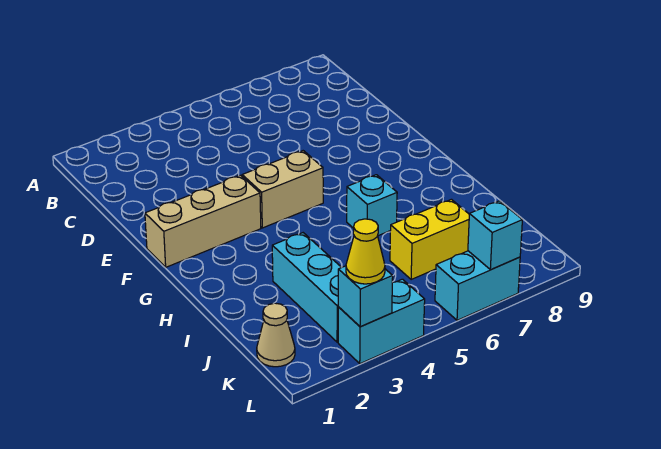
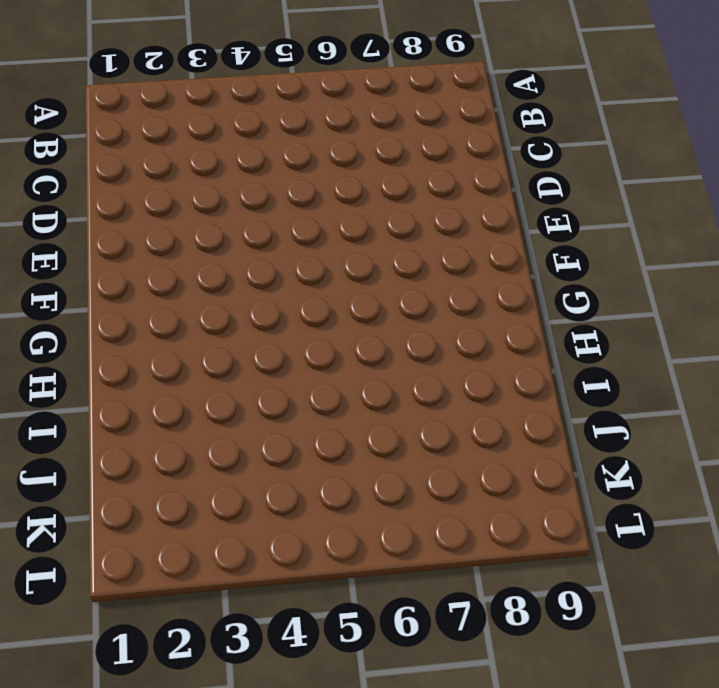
none -> tan 1x3 brick [145,175,261,267]
none -> tan 1x2 brick [242,151,323,228]

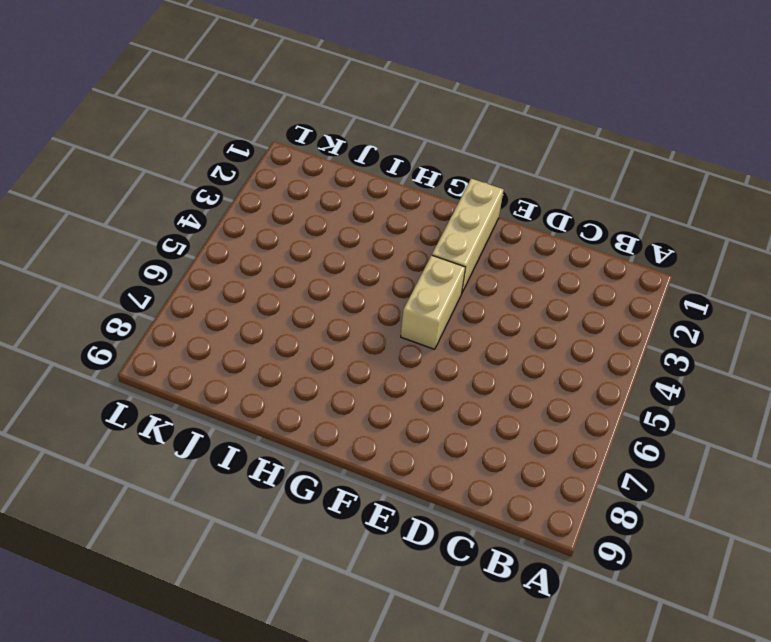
none -> cyan 1x1 brick [347,175,397,236]
none -> cyan 1x3 brick [272,233,342,342]

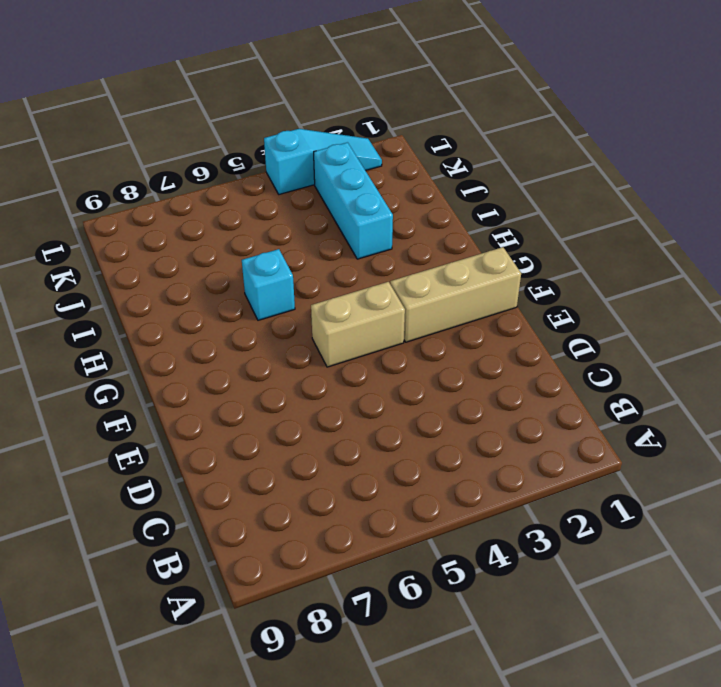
cyan 1x3 slope [264,129,382,194] -> cyan 1x2 brick [338,279,425,364]
none -> yellow 1x2 brick [390,199,469,280]
none -> tan 1x1 cone [257,303,295,367]

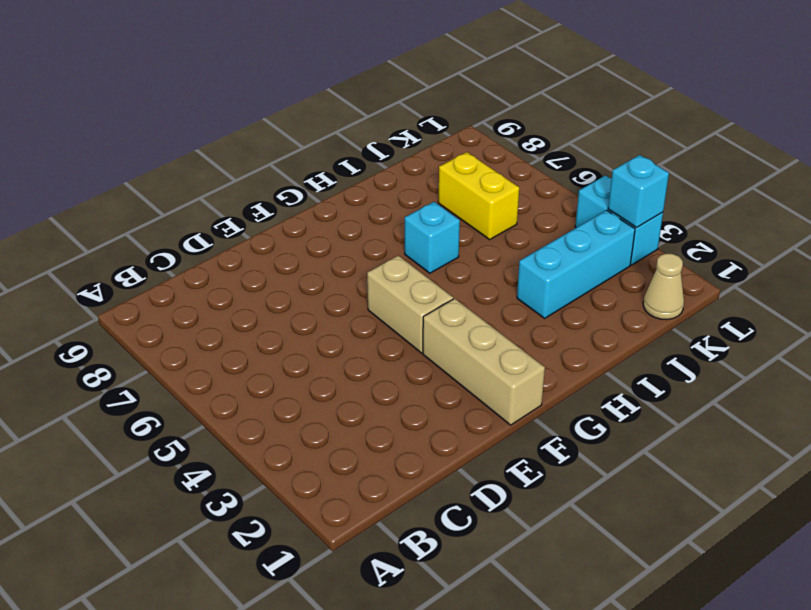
none -> cyan 1x2 brick [435,251,520,320]
none -> cyan 1x1 brick [468,201,522,270]

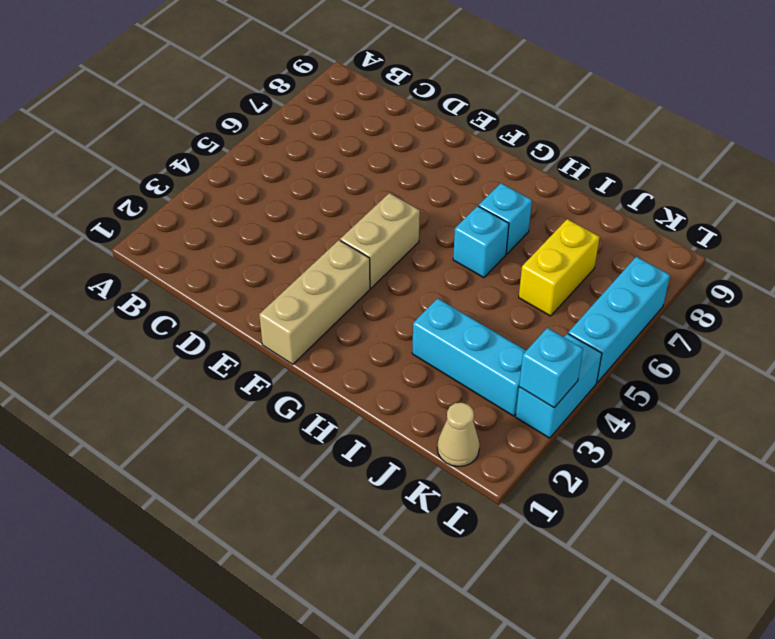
cyan 1x1 brick [479,183,532,254] -> cyan 1x1 brick moved to [468,201,522,270]
cyan 1x3 brick [568,257,670,382] -> cyan 1x2 brick [435,251,520,320]
none -> yellow 1x1 cone [346,219,385,284]

